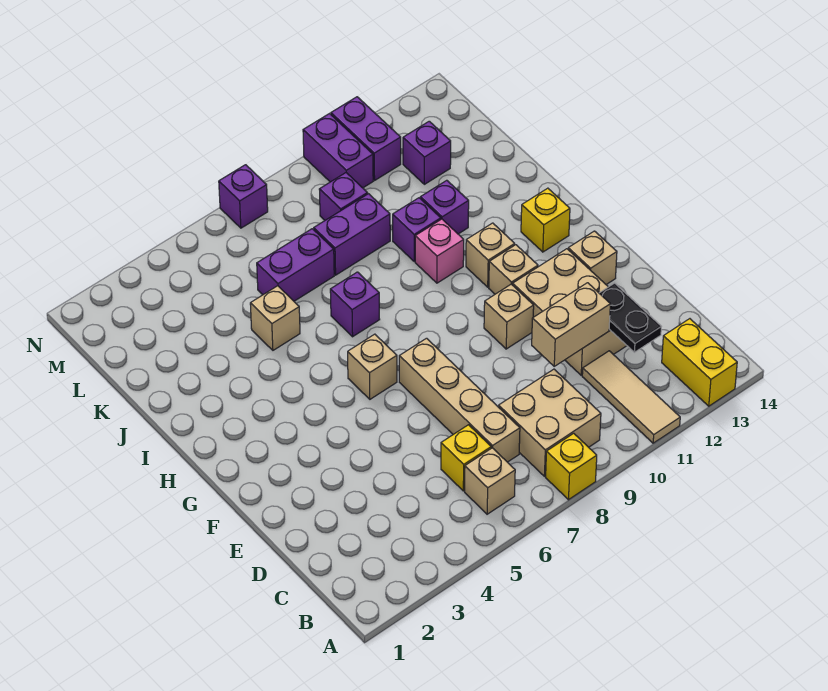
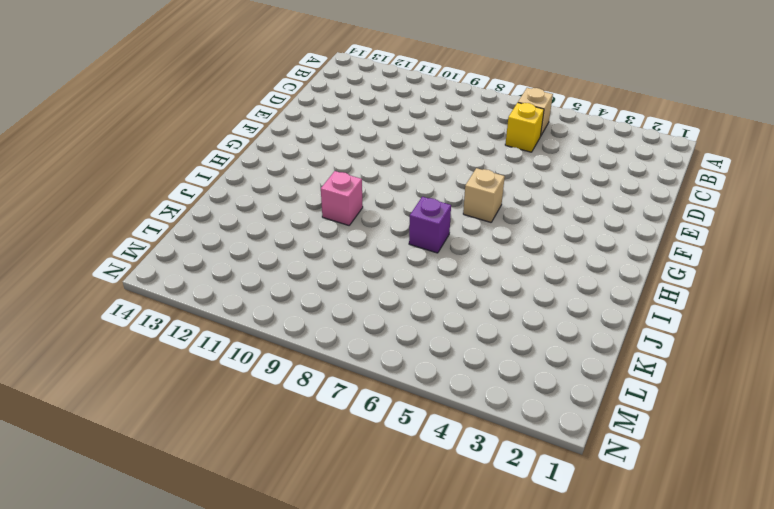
none -> yellow 1x1 brick [546,433,597,500]
none -> tan 1x3 tile [582,351,680,443]
none -> yellow 1x2 brick [662,319,737,406]

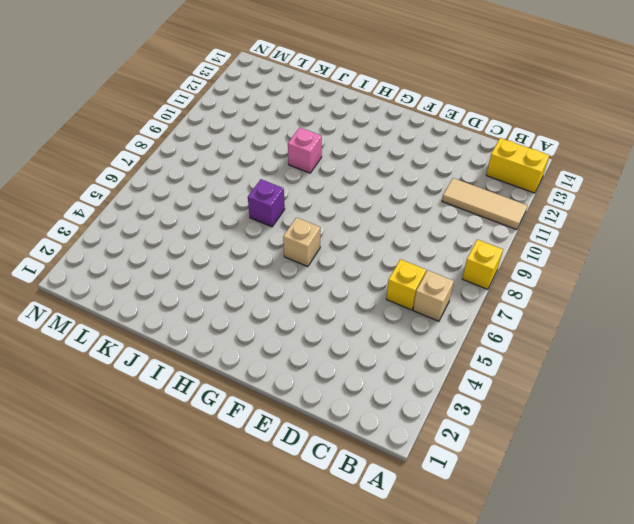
none -> tan 2x2 brick [499,369,601,476]
none -> tan 1x4 brick [399,338,520,462]
none -> tan 2x3 brick [513,249,627,375]

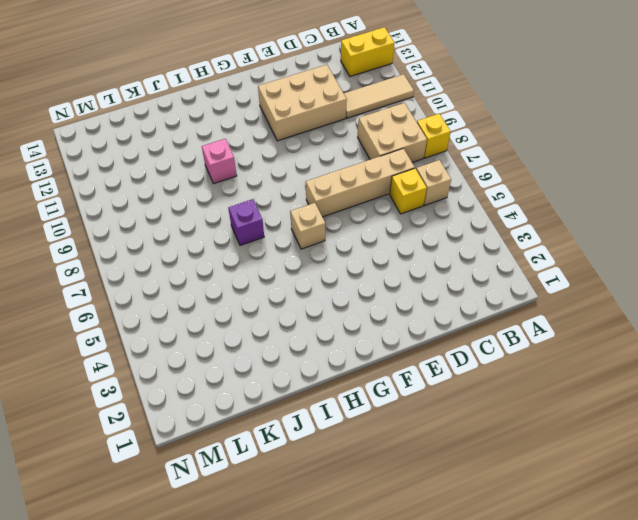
none -> tan 1x1 brick [484,284,534,349]
none -> tan 1x1 brick [568,231,617,285]
none -> tan 1x1 brick [489,245,538,294]

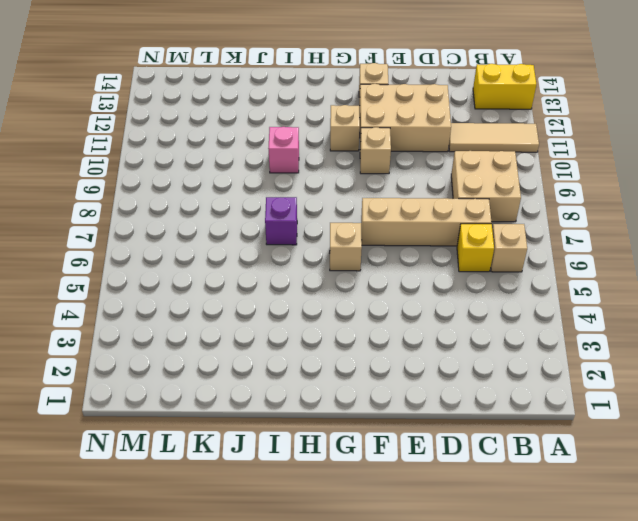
none -> yellow 1x1 brick [546,433,597,500]
none -> tan 1x1 brick [466,223,515,287]
none -> yellow 1x1 brick [521,188,570,252]

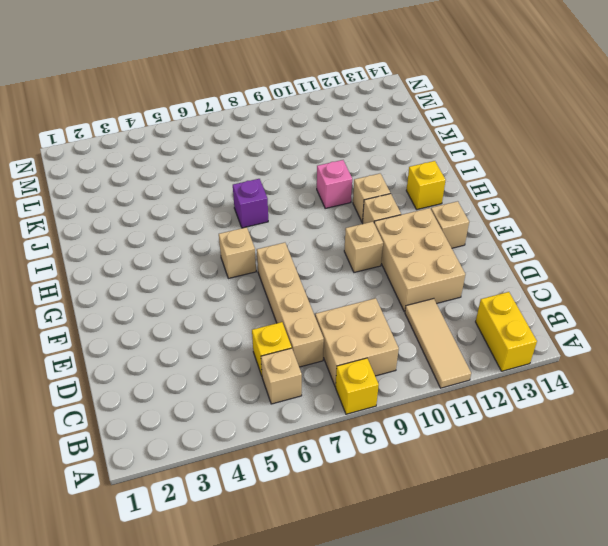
none -> tan 1x1 brick [250,286,300,350]
none -> purple 1x1 brick [393,198,441,261]
none -> purple 1x1 brick [420,180,469,234]

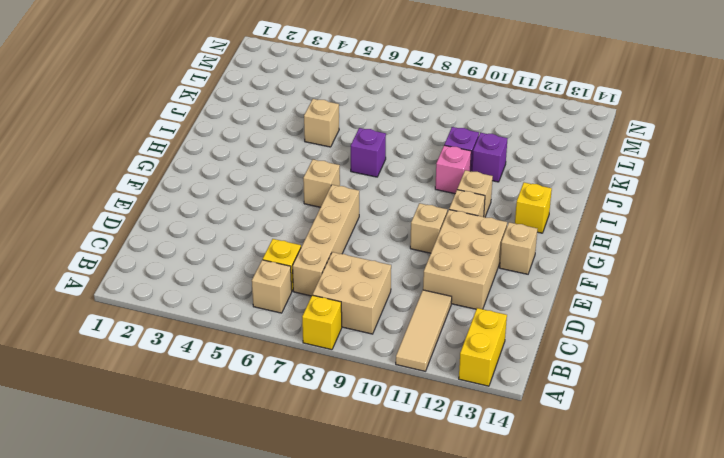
none -> purple 1x2 brick [257,229,334,301]
none -> purple 1x2 brick [314,194,390,275]
none -> purple 1x1 brick [319,173,368,220]

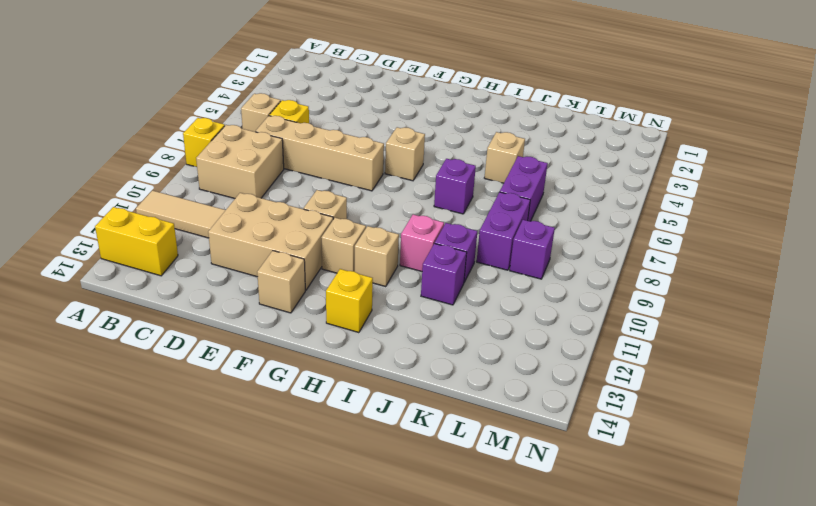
none -> purple 1x1 brick [403,121,451,184]
none -> purple 1x2 brick [303,114,373,188]
none -> purple 1x2 brick [331,97,401,180]

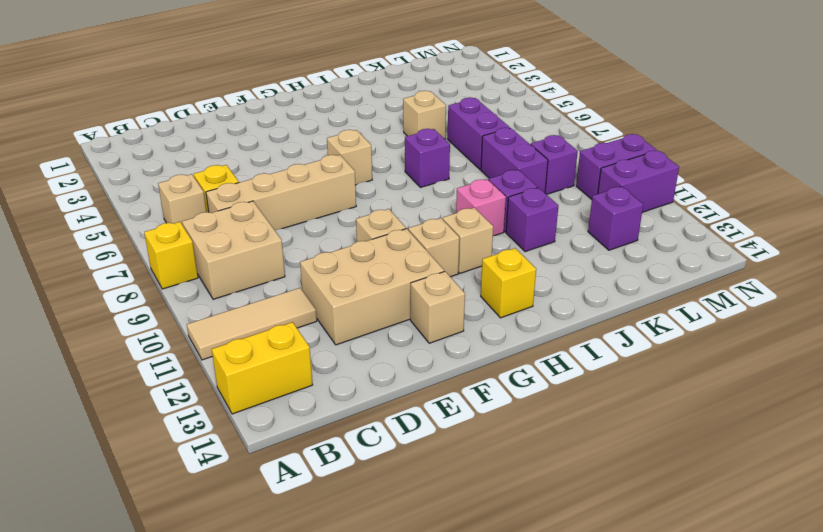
none -> purple 1x1 brick [219,165,268,228]
none -> black 1x2 plate [599,283,661,352]
none -> tan 1x2 brick [532,283,610,366]

